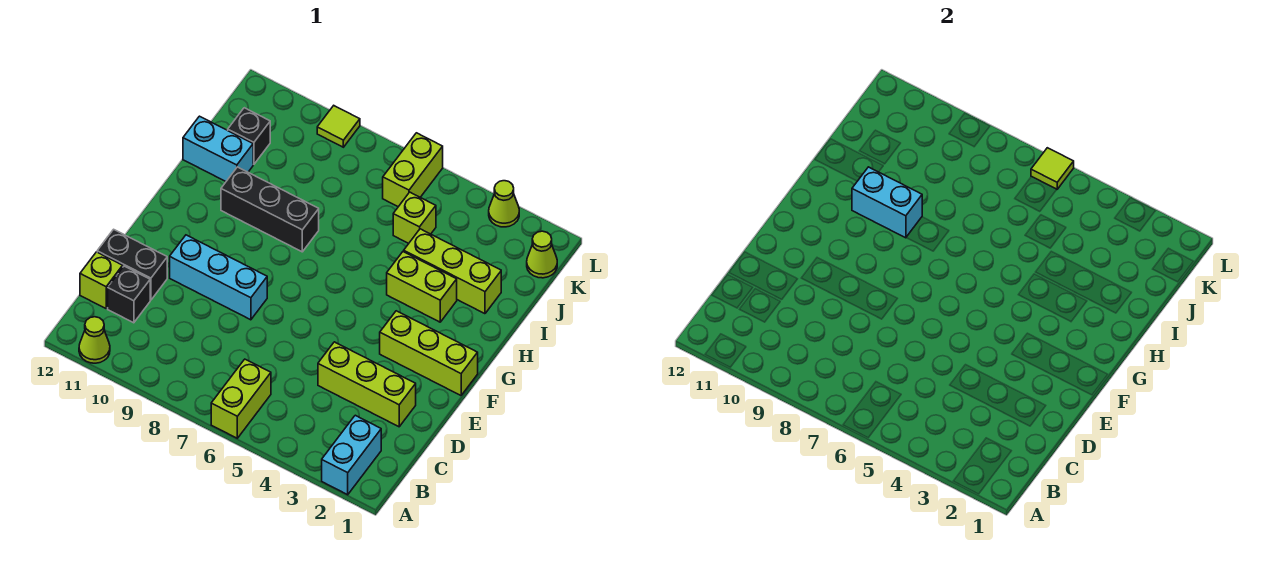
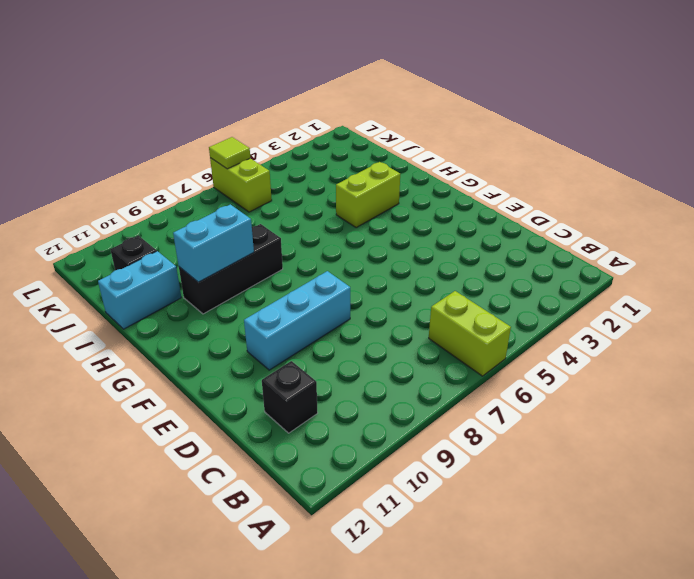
none -> cyan 1x2 brick [322,415,381,495]
none -> lime 1x1 cone [79,317,110,363]
none -> lime 1x1 brick [80,252,123,308]

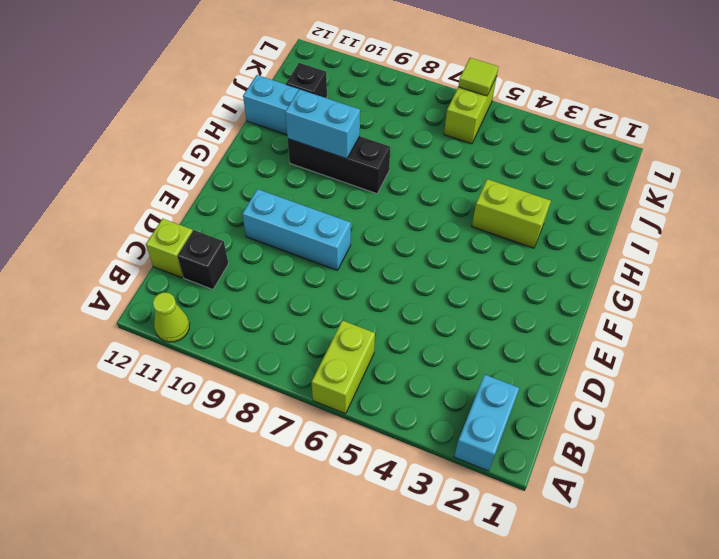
none -> lime 1x3 brick [318,342,416,427]
none -> black 1x2 brick [97,229,167,300]
none -> lime 1x3 brick [380,311,478,395]

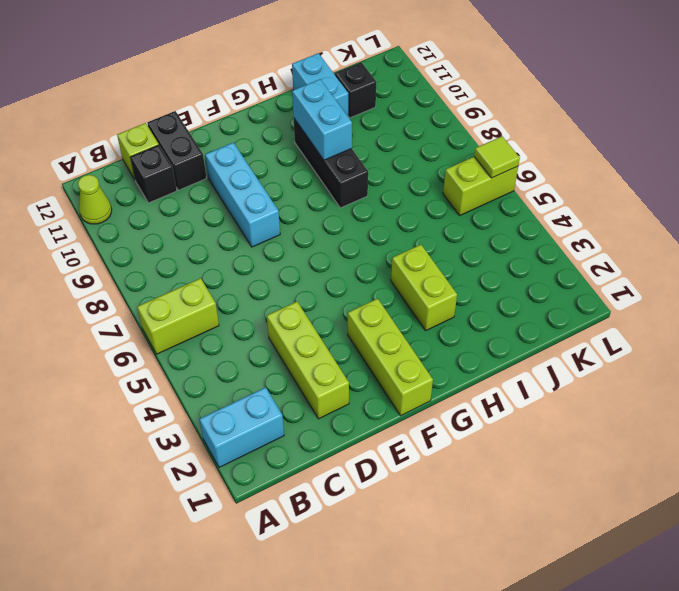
none -> lime 1x3 brick [404,229,501,314]
none -> lime 1x1 brick [393,192,436,243]
none -> lime 1x1 cone [527,231,557,278]

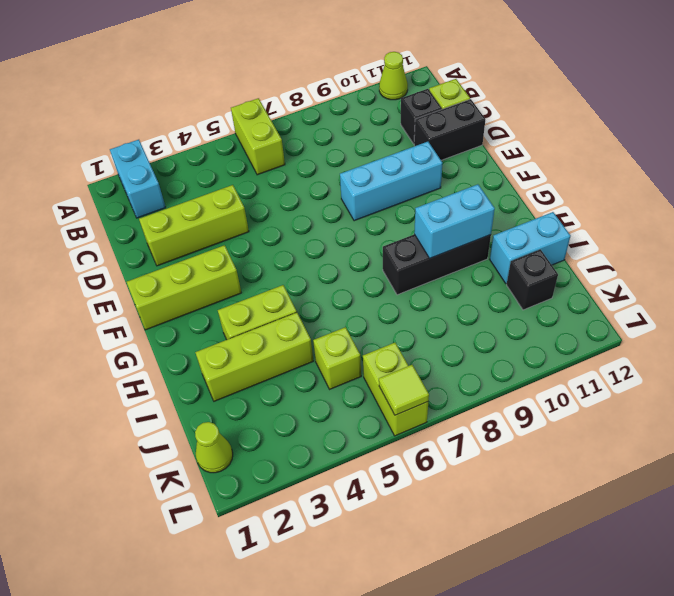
none -> lime 1x1 cone [489,181,519,227]
none -> lime 1x1 tile [317,106,360,147]

